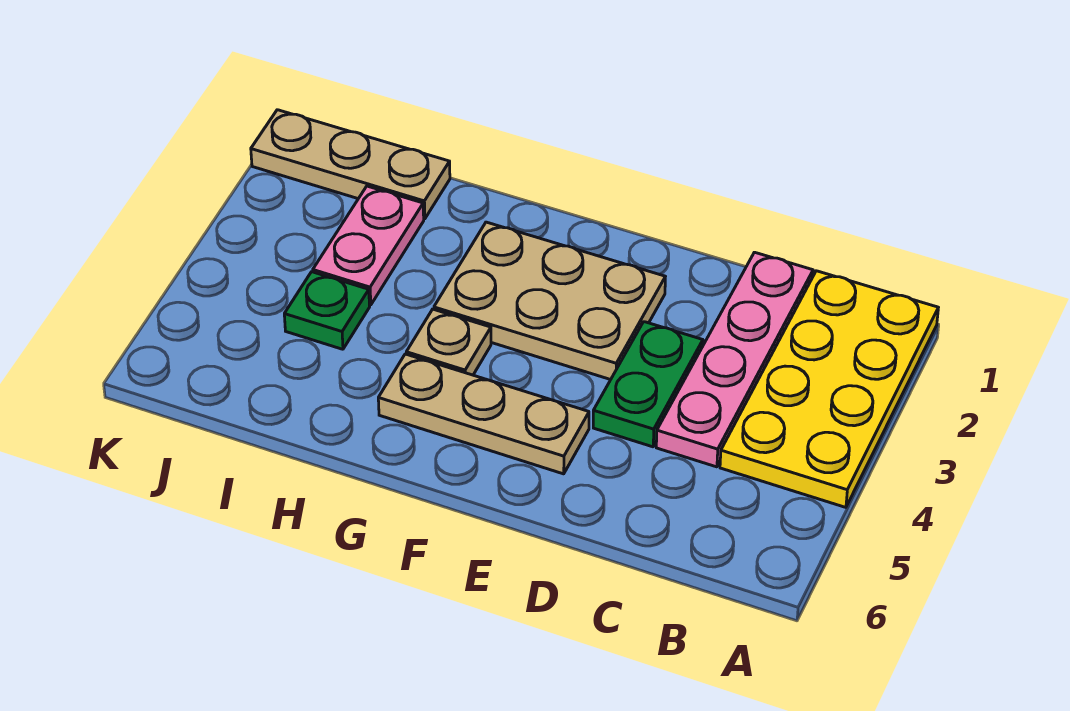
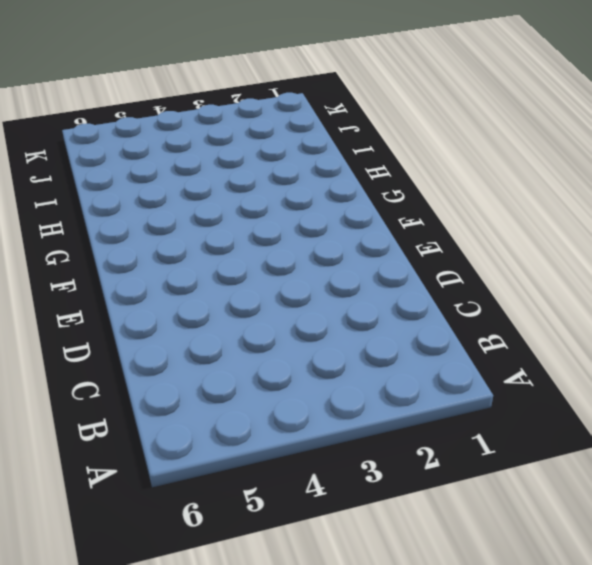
none -> yellow 2x4 plate [720,271,938,507]
none -> pink 1x4 plate [656,252,813,467]

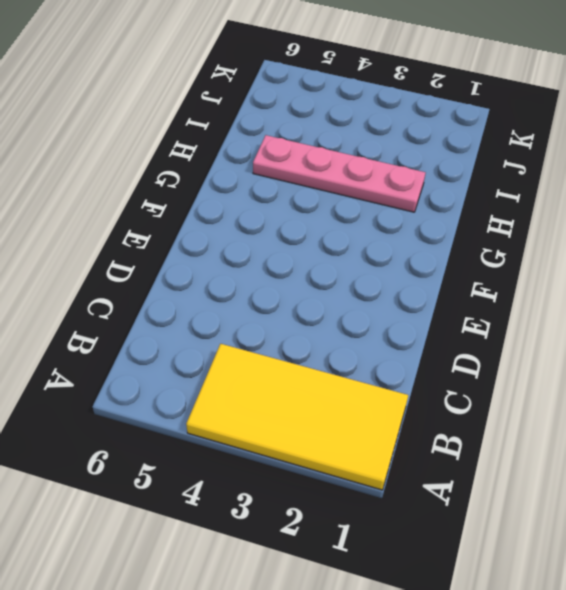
yellow 2x4 tile [186,344,408,490] -> yellow 2x4 plate [720,271,938,507]
pink 1x4 plate [253,135,425,212] -> pink 1x4 plate moved to [656,252,813,467]
none -> green 1x2 plate [593,322,703,447]
none -> tan 2x3 plate [434,222,665,380]

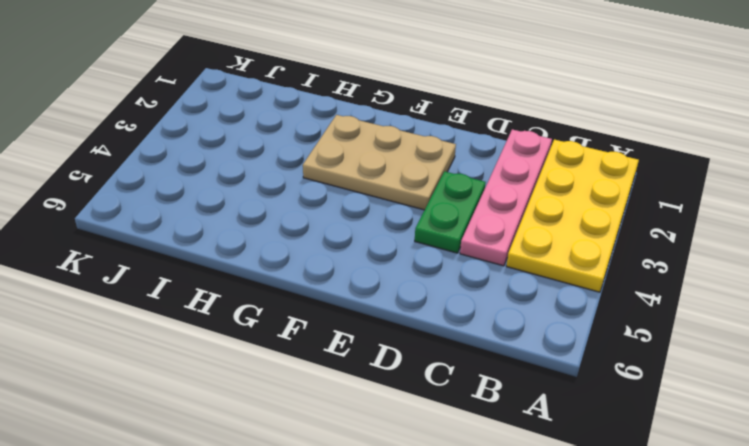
none -> tan 1x3 plate [378,354,589,474]
none -> tan 1x1 plate [406,309,491,375]

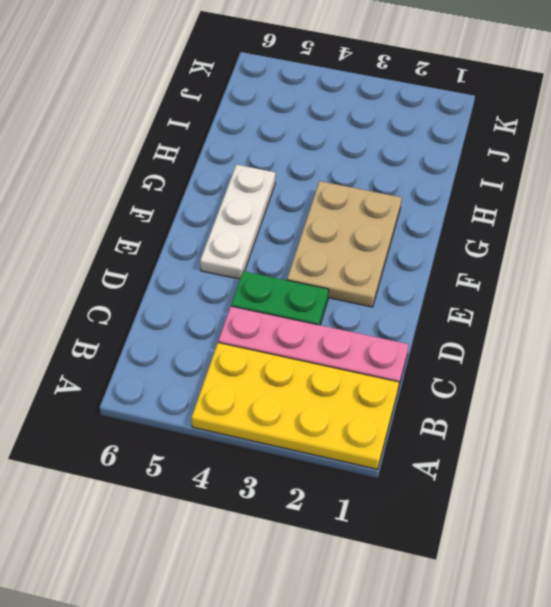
white 1x3 plate [200,165,275,279] -> tan 1x3 plate [378,354,589,474]
none -> tan 1x1 plate [406,309,491,375]
none -> tan 1x3 plate [251,110,450,219]

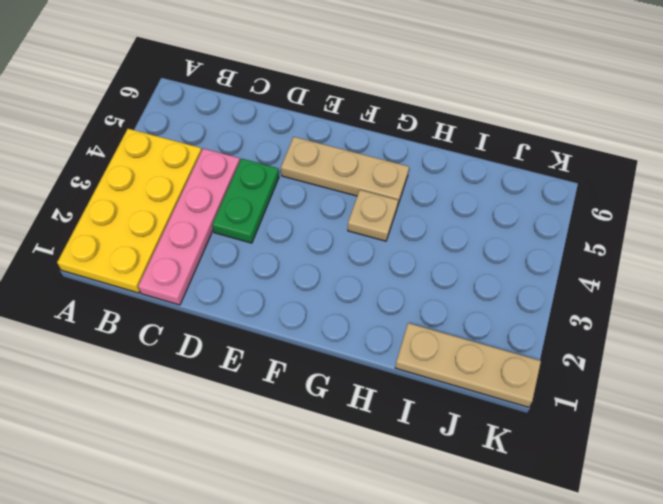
none -> tan 2x3 plate [434,222,665,380]
none -> pink 1x2 plate [313,186,424,305]

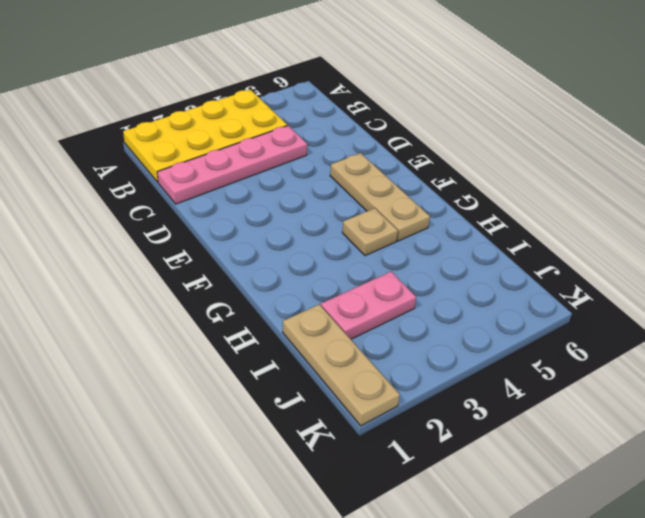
none -> green 1x2 plate [593,322,703,447]
none -> tan 2x3 plate [434,222,665,380]

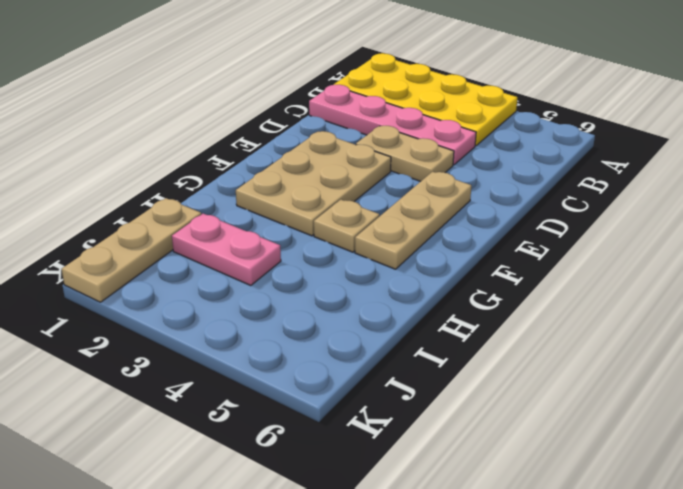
tan 1x2 plate [356,126,454,181] -> green 1x2 plate [593,322,703,447]
none -> green 1x1 plate [284,272,370,349]

